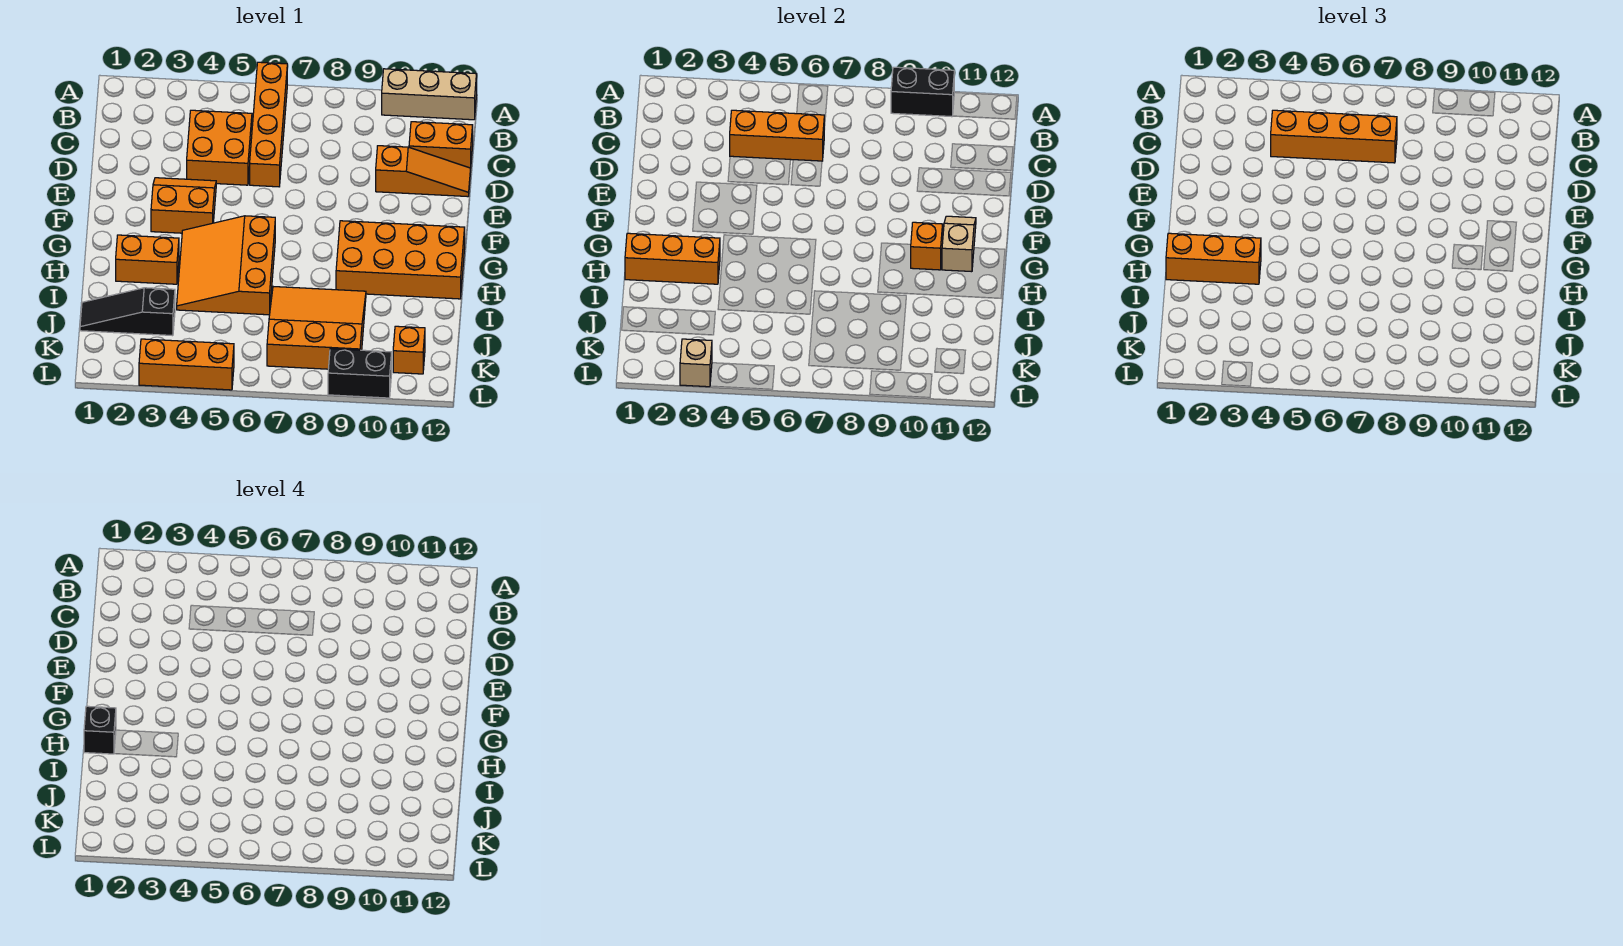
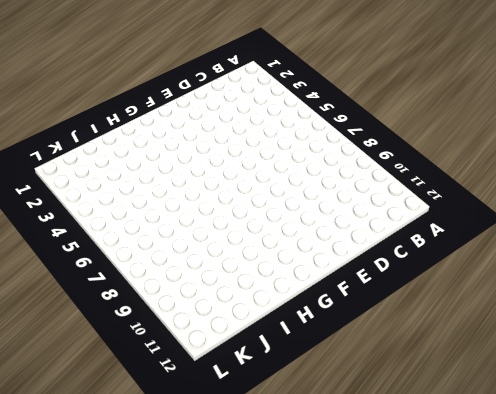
none -> orange 1x4 brick [250,62,287,187]
none -> tan 1x3 brick [382,69,477,120]
none -> orange 2x2 brick [187,110,252,185]

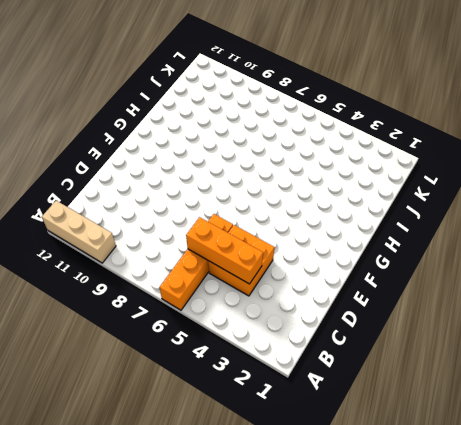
none -> orange 1x2 brick [409,122,473,168]
none -> orange 1x3 slope [376,146,471,197]
none -> orange 2x2 slope [151,178,216,233]

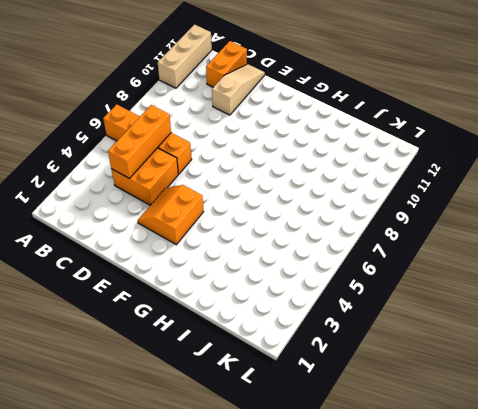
tan 1x3 slope [212,64,265,115] -> orange 1x3 slope [376,146,471,197]
none -> orange 3x3 slope [177,216,275,315]
none -> orange 2x4 brick [336,221,465,299]
none -> orange 1x2 brick [116,235,179,284]

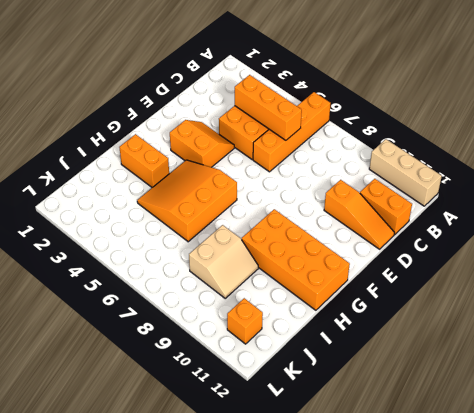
tan 2x2 slope [189,225,258,298] -> orange 3x3 slope [267,287,366,369]
none -> black 1x3 slope [80,288,175,336]
none -> orange 1x3 brick [139,339,234,390]
none -> black 1x2 brick [328,349,392,398]

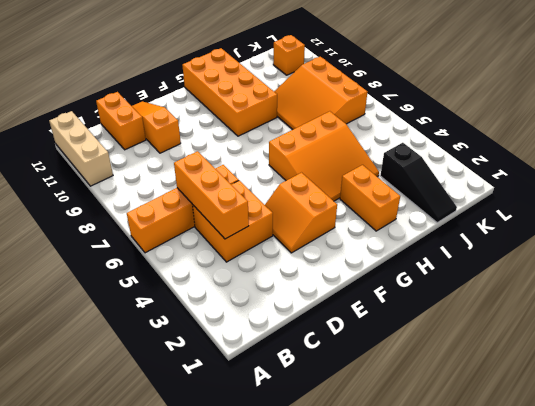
none -> orange 1x3 brick [139,339,234,390]
none -> black 1x2 brick [328,349,392,398]
none -> black 1x2 brick [891,67,954,117]

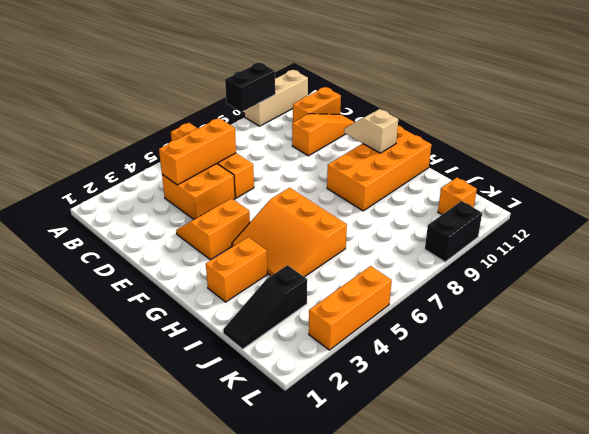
none -> orange 3x3 slope [267,287,366,369]
none -> orange 1x1 brick [911,222,943,270]
none -> orange 1x3 brick [625,233,720,284]

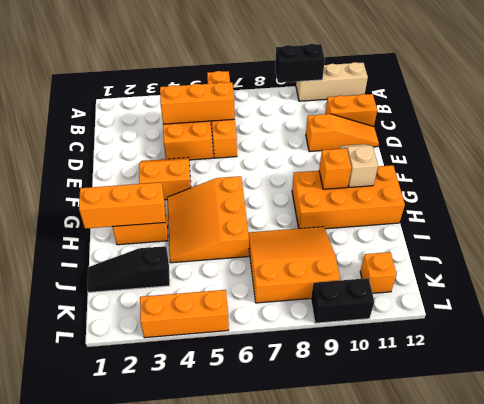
none -> tan 1x1 brick [680,339,712,387]
none -> orange 1x4 brick [1271,110,1397,163]
none -> orange 1x3 brick [1166,233,1261,284]

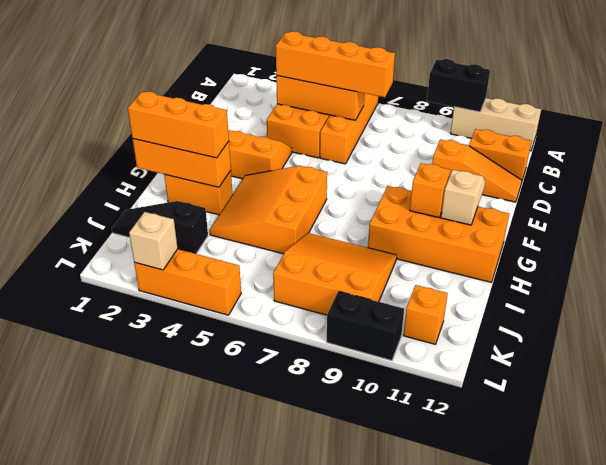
none -> black 1x1 brick [84,706,116,754]

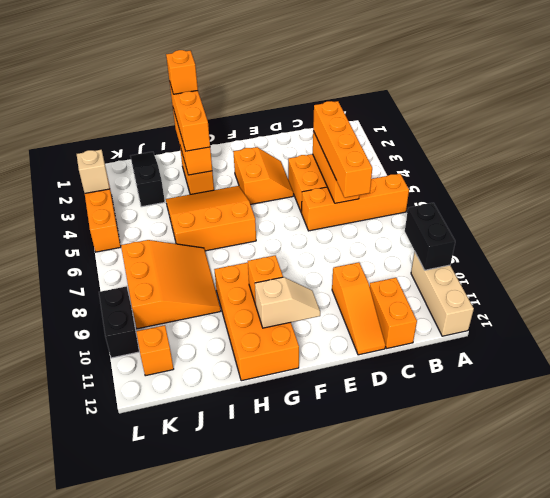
orange 1x1 brick [166,50,198,94] -> black 1x1 brick [84,706,116,754]

